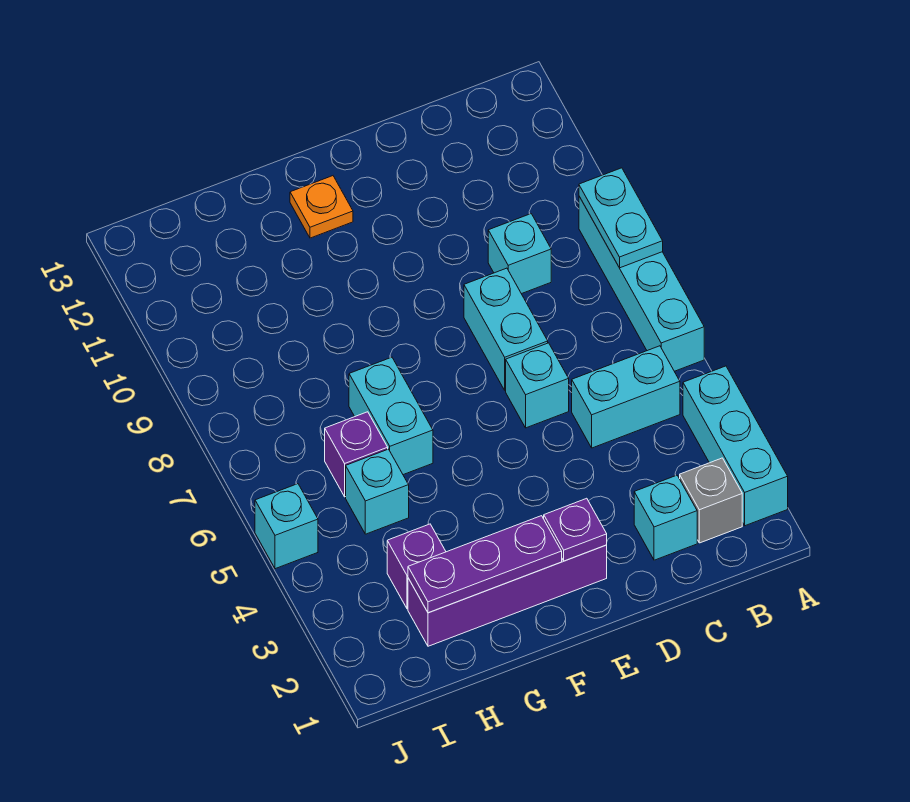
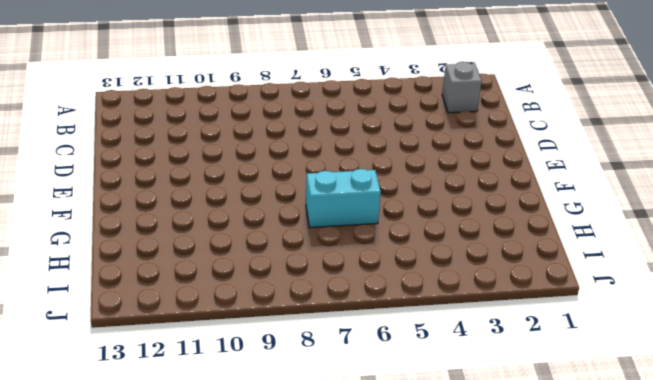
none -> cyan 1x3 brick [683,366,788,526]
none -> cyan 1x4 brick [579,197,704,371]
none -> cyan 1x2 brick [572,346,680,448]

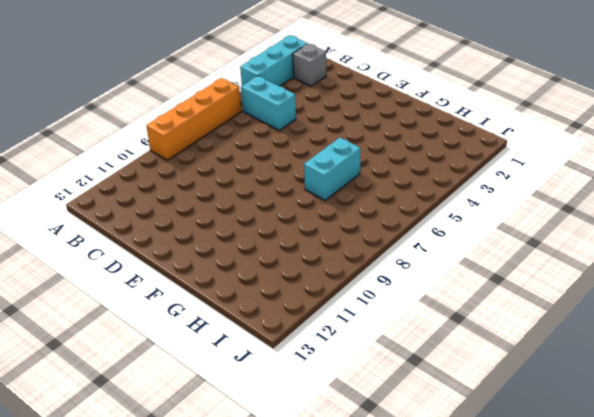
orange 1x4 brick [146,78,241,160] -> cyan 1x4 brick [579,197,704,371]
none -> cyan 1x1 brick [634,475,697,560]
none -> cyan 1x1 brick [488,214,551,294]
none -> cyan 1x1 brick [506,343,569,428]

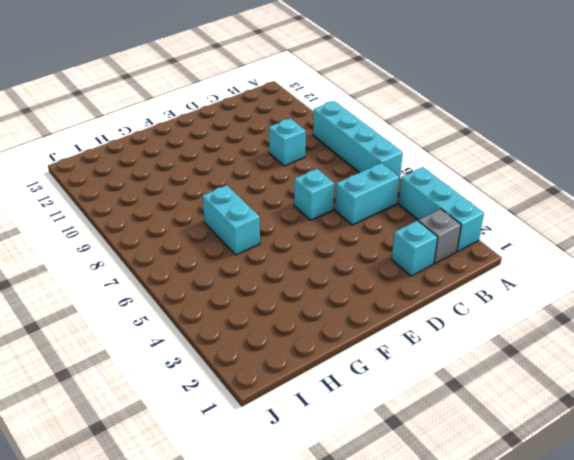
none -> cyan 1x2 brick [464,268,548,390]
none -> purple 1x4 brick [408,545,607,646]
none -> orange 1x1 plate [290,176,353,238]

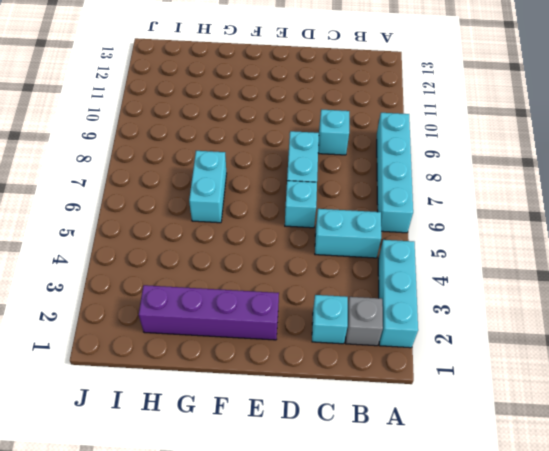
none -> orange 1x1 plate [290,176,353,238]
none -> purple 1x1 brick [387,524,446,609]
none -> cyan 1x1 brick [346,449,409,534]

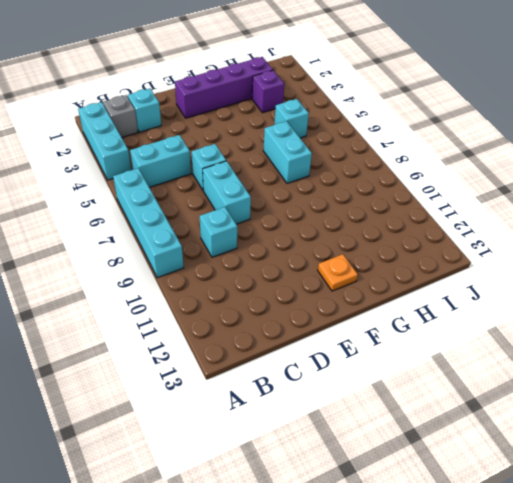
none -> purple 1x1 brick [325,412,388,497]
none -> cyan 1x1 brick [255,484,318,569]
none -> cyan 1x2 plate [579,168,663,268]

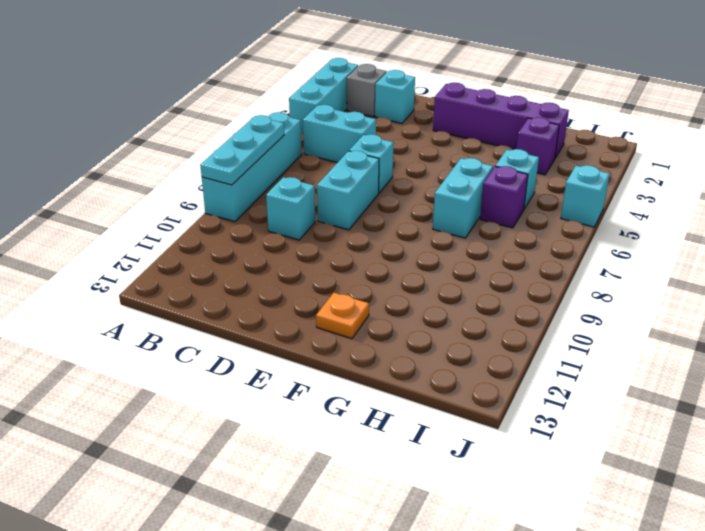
cyan 1x3 plate [200,115,284,185] -> cyan 1x2 plate [579,168,663,268]
none -> purple 1x1 plate [544,498,607,561]
none -> purple 1x3 plate [408,516,562,613]

